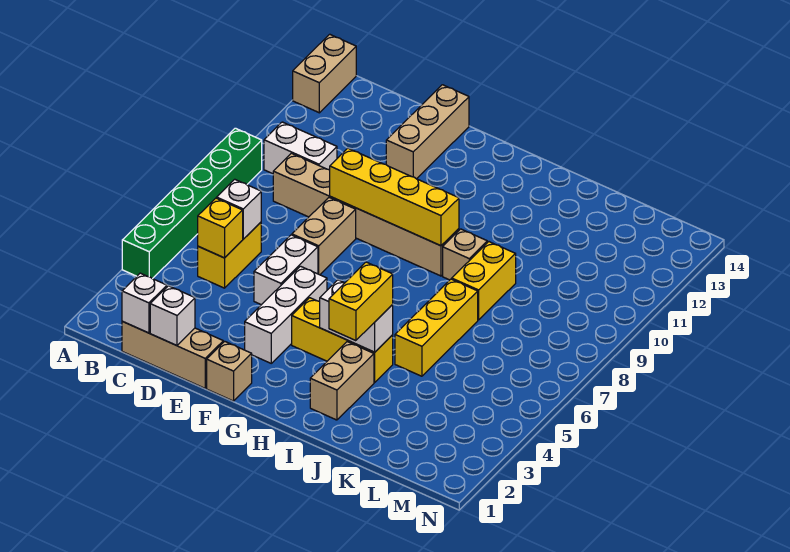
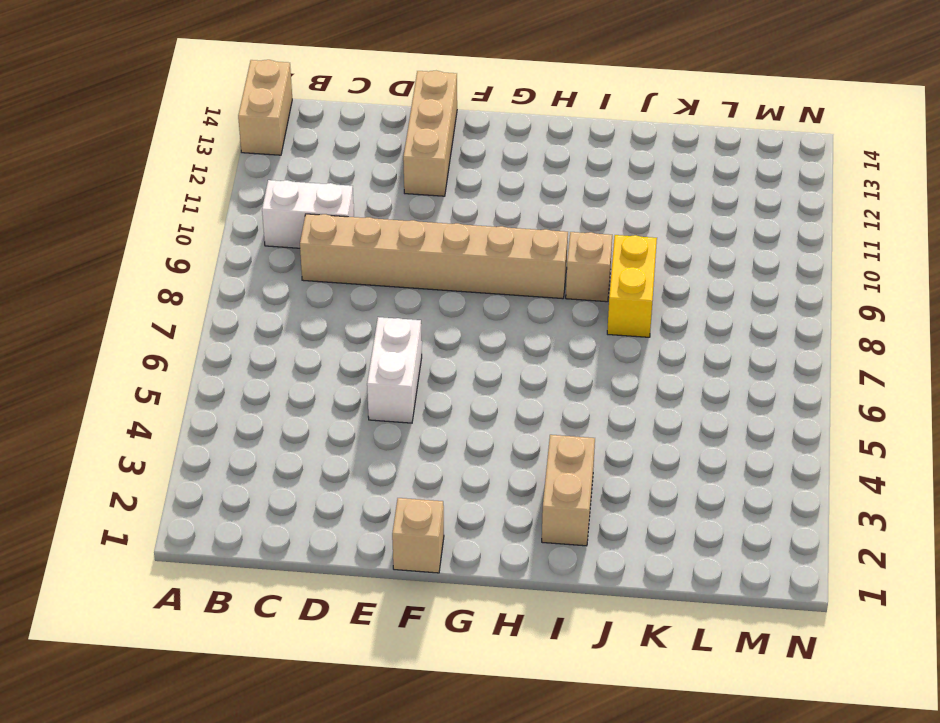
none -> green 1x6 brick [122,128,262,279]
none -> tan 1x3 brick [122,321,223,388]
none -> yellow 1x2 brick [198,222,261,288]

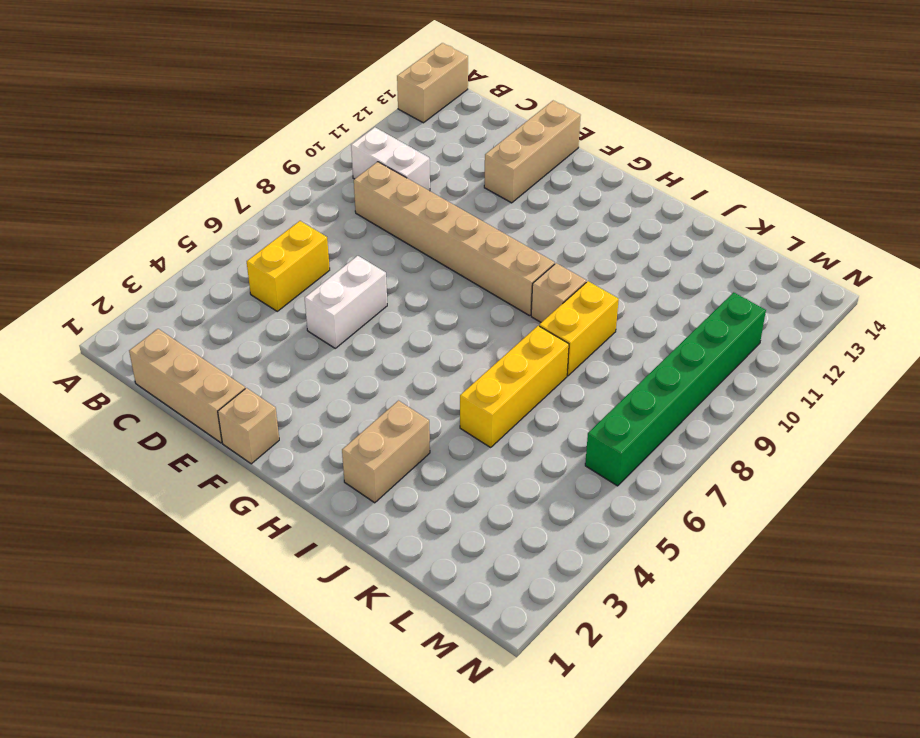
green 1x6 brick [585,292,766,486] -> green 1x6 brick moved to [122,128,262,279]
none -> tan 1x2 brick [292,198,356,275]
none -> white 1x3 brick [245,266,327,363]
none -> yellow 1x3 brick [292,298,393,382]

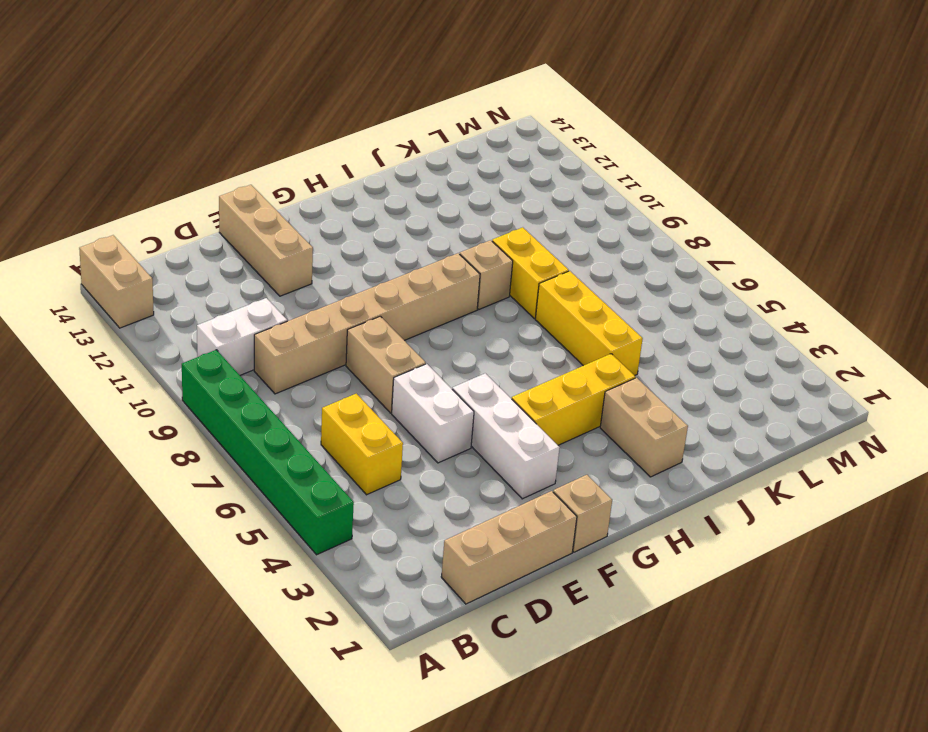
none -> white 1x1 brick [122,273,167,333]
none -> yellow 1x1 brick [198,198,243,258]
none -> white 1x1 brick [217,179,261,239]

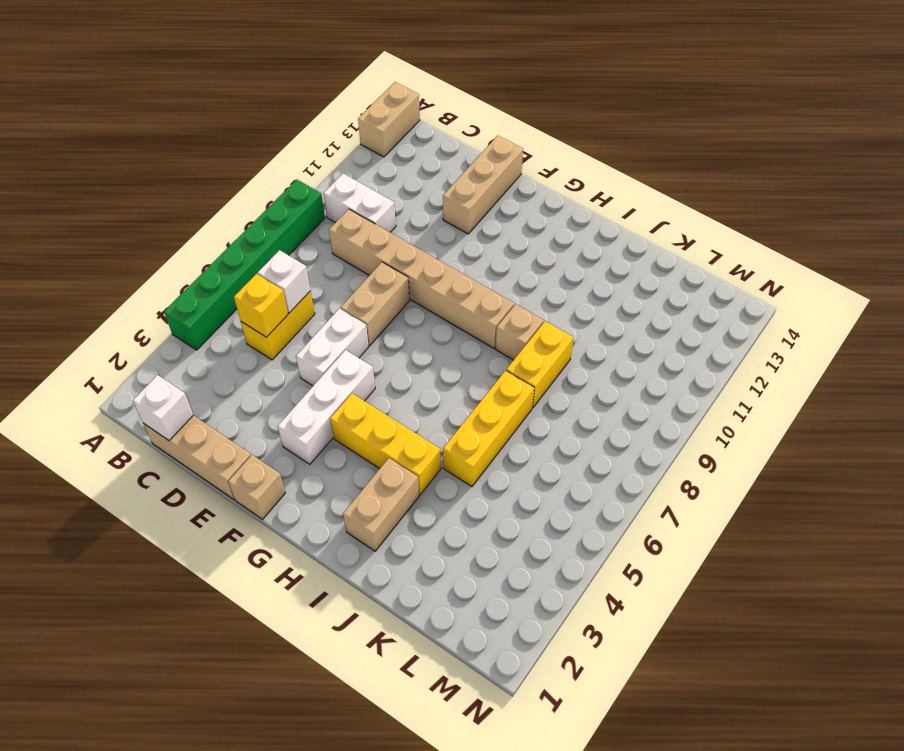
none -> white 1x1 brick [150,286,195,346]
none -> yellow 1x4 brick [330,148,459,246]
none -> white 1x2 brick [320,280,393,352]

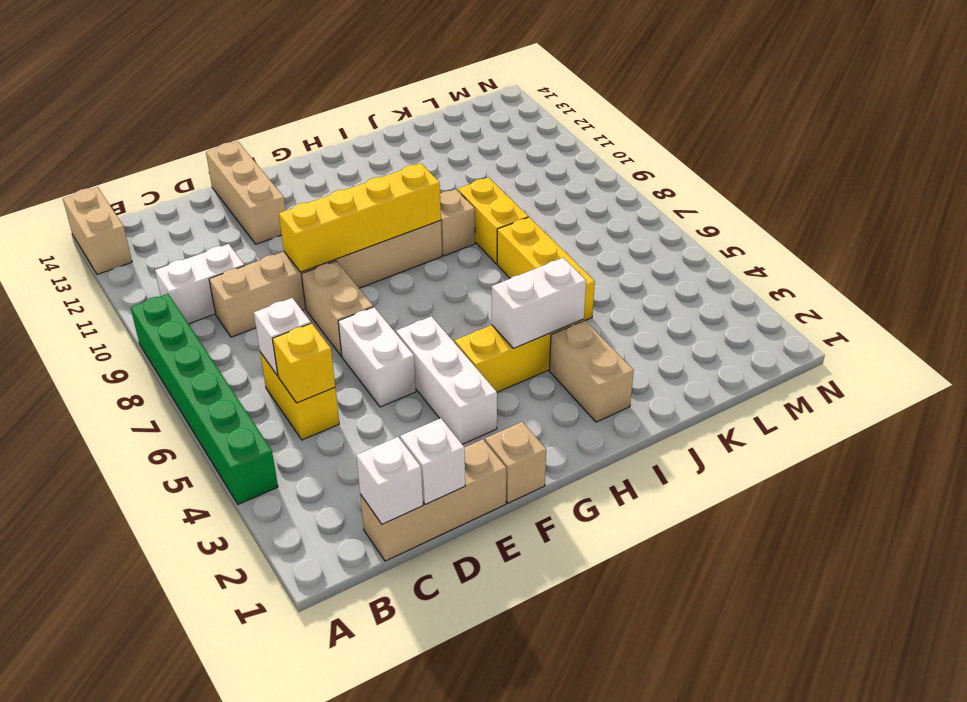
none -> yellow 1x2 brick [329,262,393,341]

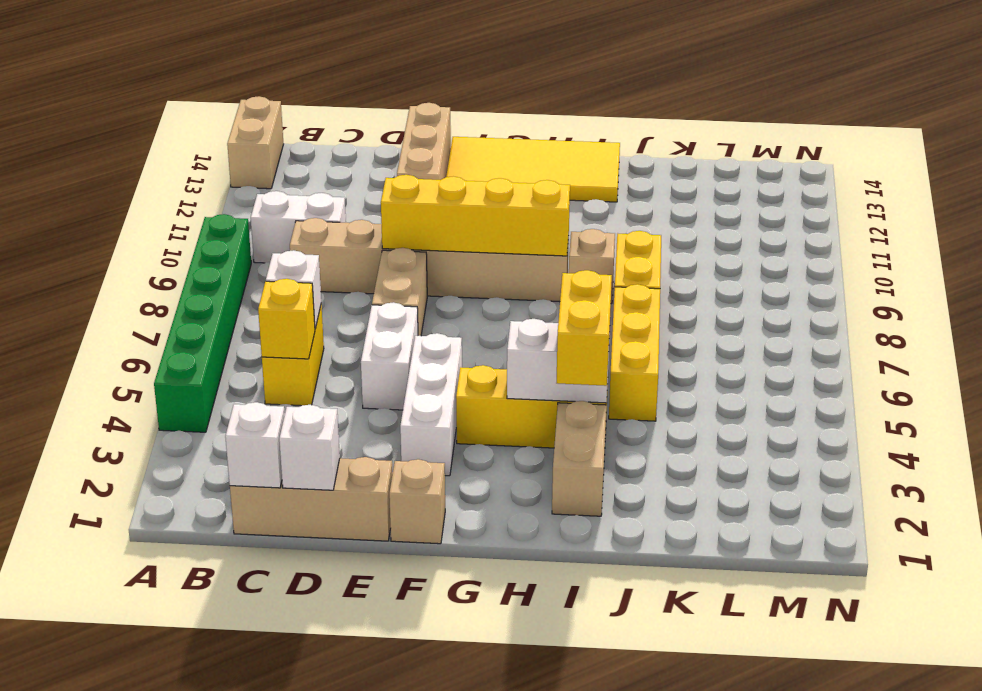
yellow 2x4 tile [446,137,620,202] -> none

